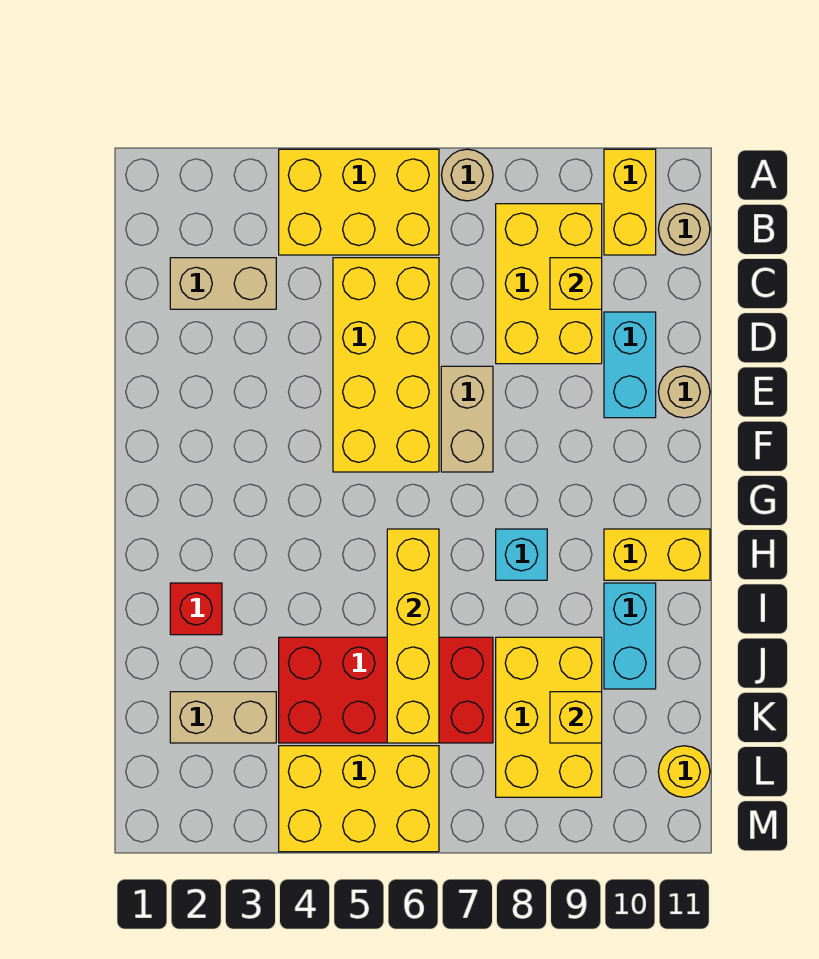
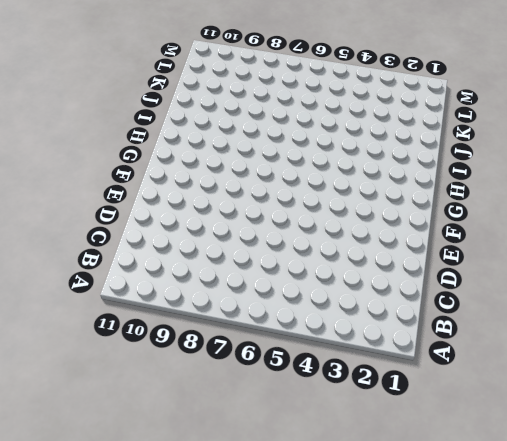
none -> yellow 2x3 brick [279,149,439,255]
none -> tan 1x1 round brick [442,149,493,201]
none -> yellow 1x2 brick [604,149,656,255]

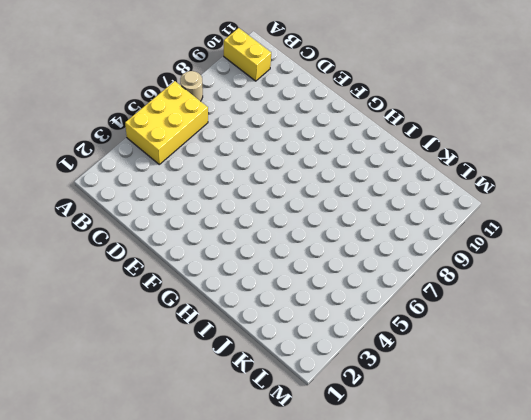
none -> yellow 2x3 brick [496,204,602,364]
none -> tan 1x1 round brick [658,204,710,255]
none -> tan 1x2 brick [170,258,276,309]

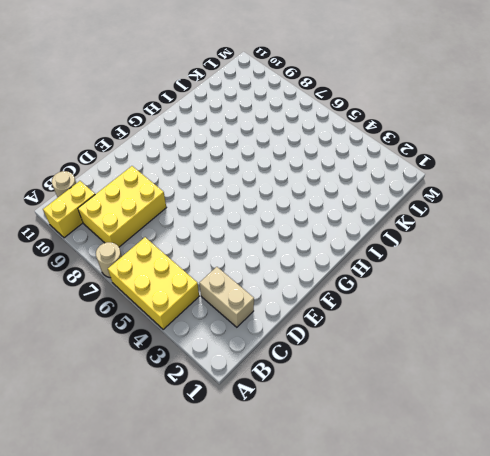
none -> yellow 2x4 brick [333,258,439,472]
none -> cyan 1x2 brick [604,312,656,418]
none -> tan 1x2 brick [441,366,493,472]

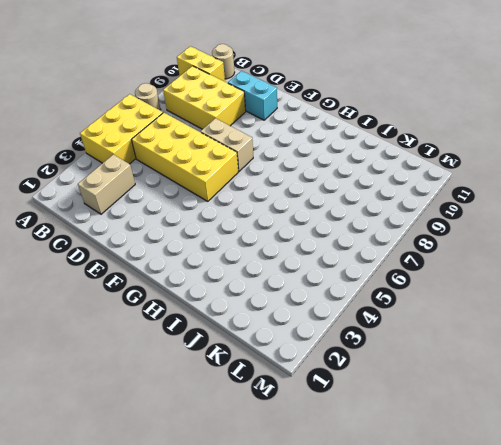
none -> tan 1x1 round brick [658,366,710,418]
none -> cyan 1x1 brick [496,529,547,580]
none -> yellow 1x2 brick [604,529,710,580]

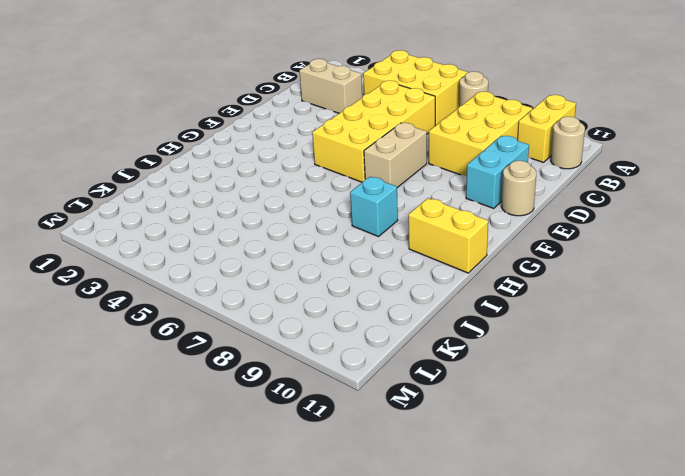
none -> red 1x1 brick [170,583,222,635]
none -> cyan 1x2 brick [604,583,656,689]
none -> red 2x4 brick [279,637,493,743]

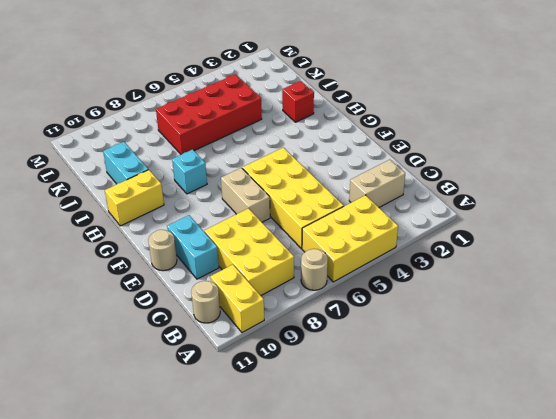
none -> yellow 2x3 brick [496,637,602,797]
none -> tan 1x2 brick [170,692,276,743]
none -> yellow 2x3 brick [279,746,439,852]

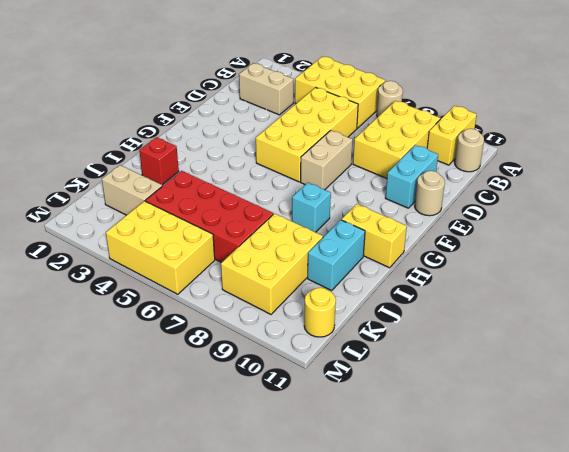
none -> yellow 1x1 brick [550,258,602,309]
none -> yellow 1x4 brick [387,529,439,743]
none -> yellow 1x1 brick [550,692,602,743]

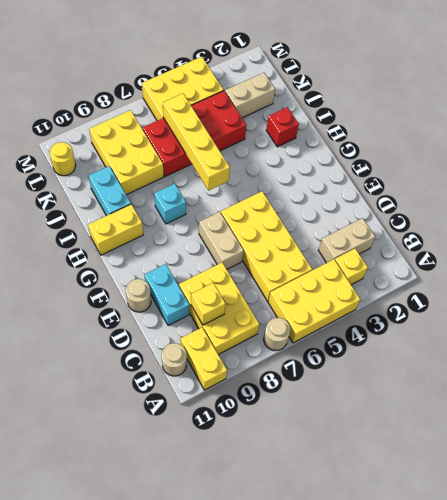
yellow 1x1 brick [335,249,368,285] -> yellow 1x1 brick moved to [550,692,602,743]

